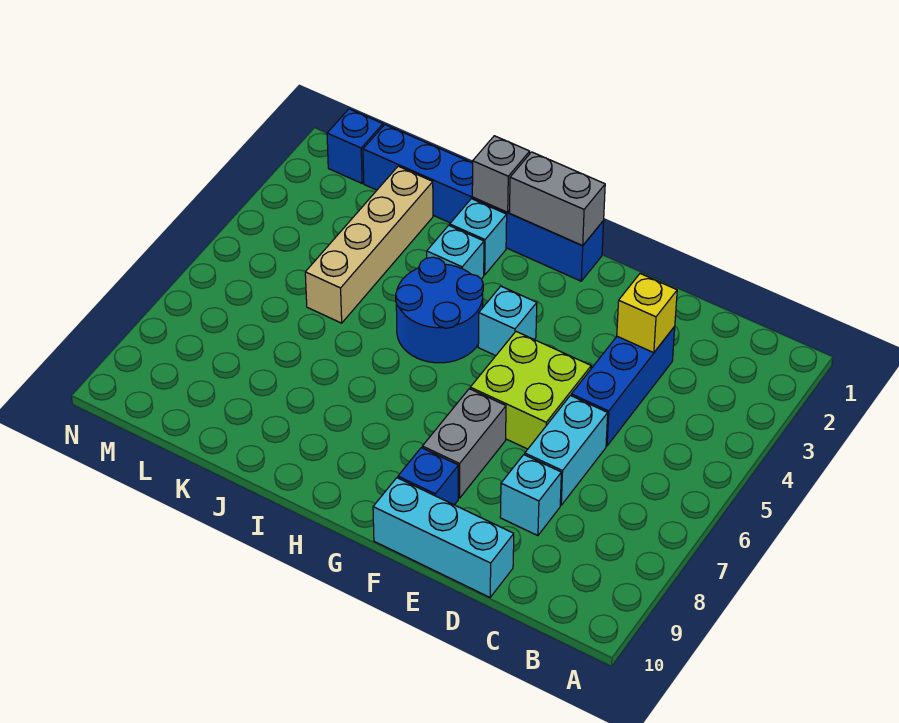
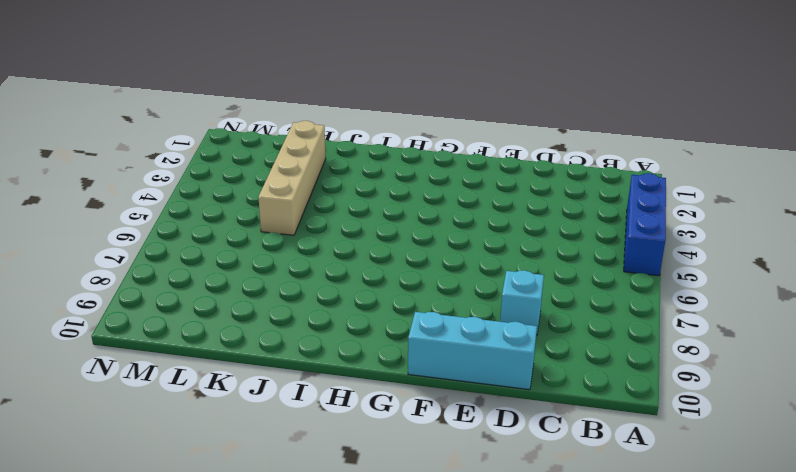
blue 1x3 brick [624,173,666,276] -> blue 1x3 brick moved to [571,327,675,446]
none -> cyan 1x2 brick [525,396,608,505]
none -> lime 2x2 brick [470,332,591,449]
none -> grey 1x2 brick [422,389,506,498]

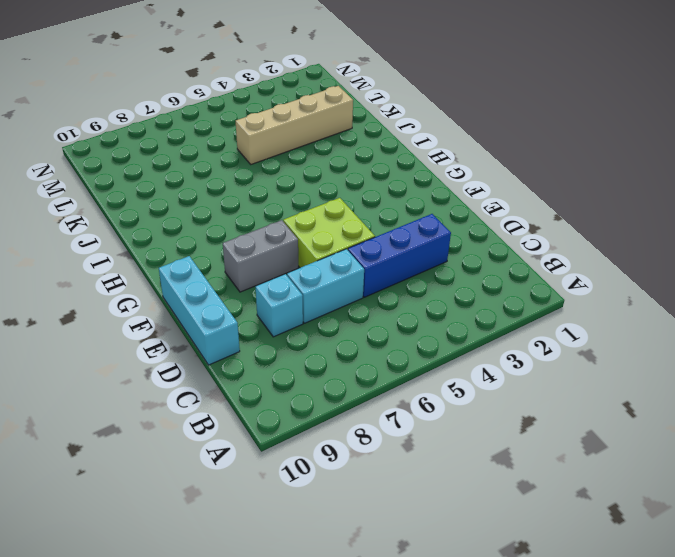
none -> blue 1x1 brick [398,448,458,505]
none -> blue 1x6 brick [363,125,604,281]
none -> cyan 1x1 brick [478,286,537,356]

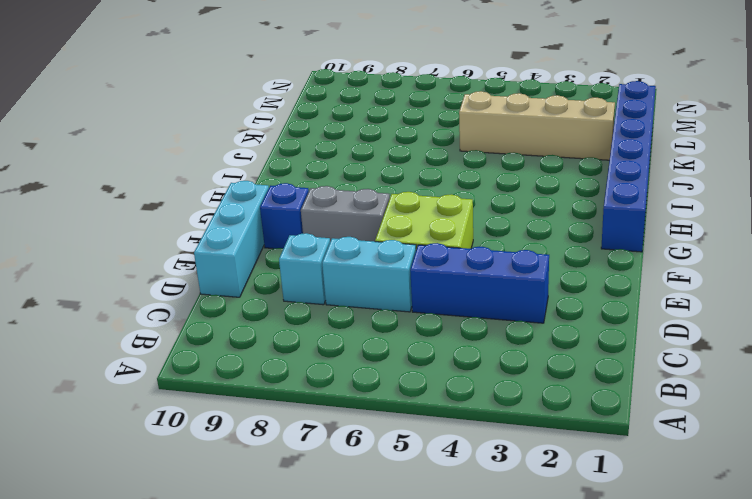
none -> cyan 1x1 brick [478,286,537,356]
none -> blue 2x2 round brick [396,257,483,363]
none -> cyan 1x1 brick [450,199,507,275]

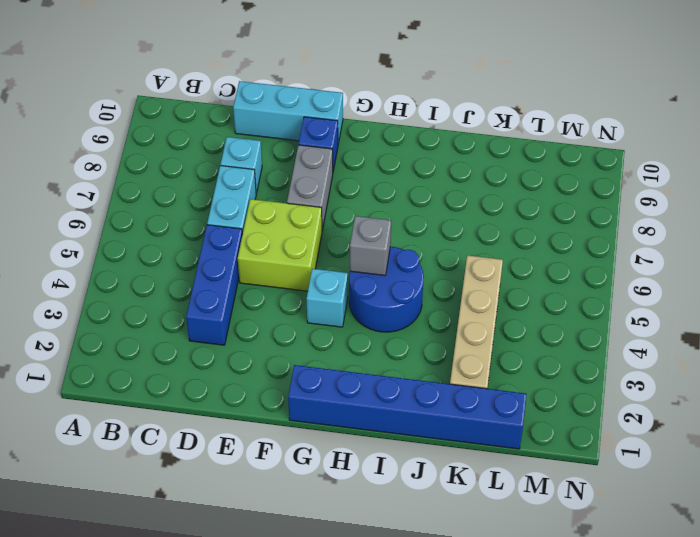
grey 1x1 brick [350,216,391,275] -> grey 1x1 brick moved to [472,136,530,212]
none -> cyan 1x1 brick [450,199,507,275]
none -> cyan 1x1 brick [427,225,484,279]
none -> blue 1x1 brick [327,109,383,183]

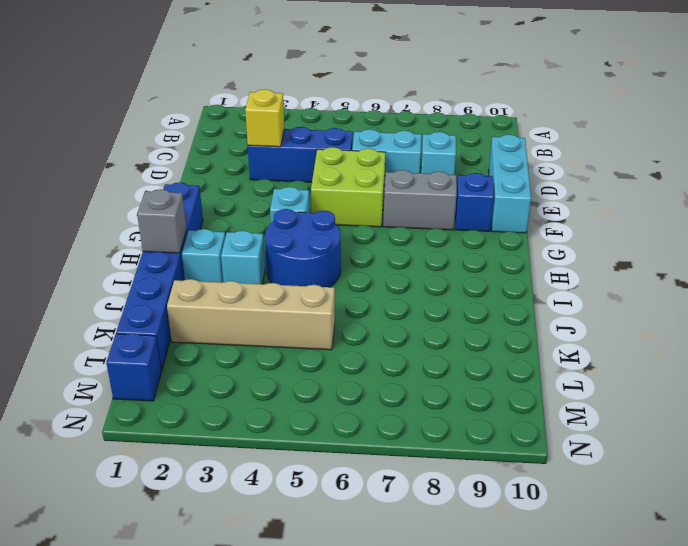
none -> grey 1x2 brick [510,152,605,246]

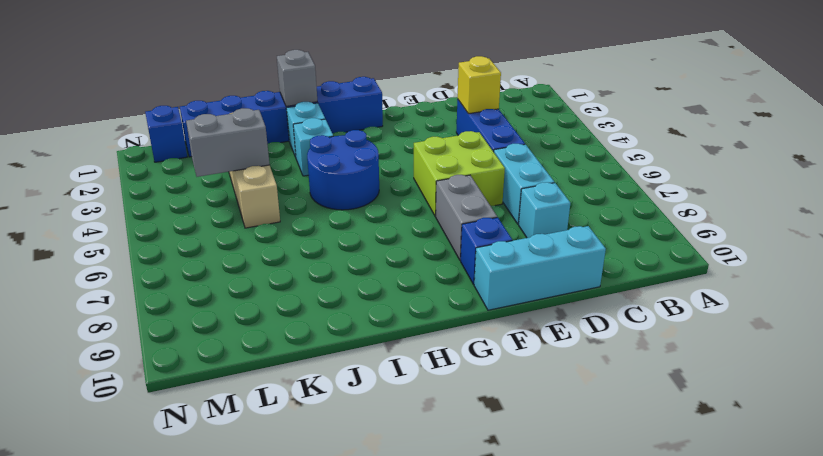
grey 1x2 brick [186,108,270,177] -> grey 1x2 brick moved to [510,152,605,246]
none -> cyan 1x1 brick [478,286,537,356]

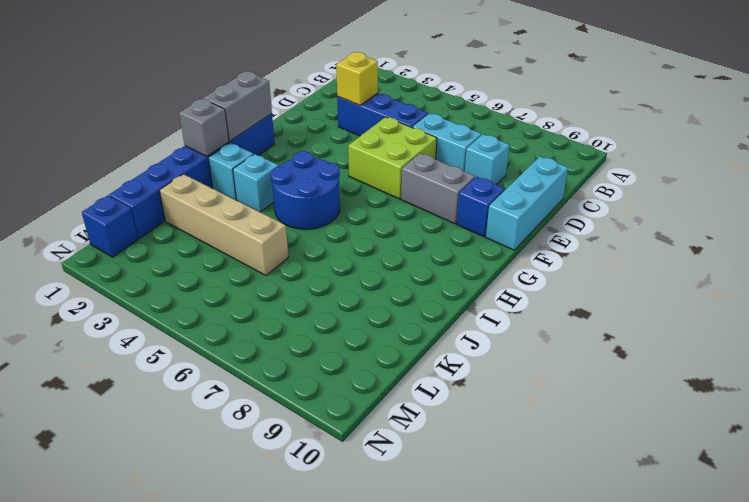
none -> cyan 1x1 brick [478,286,537,356]

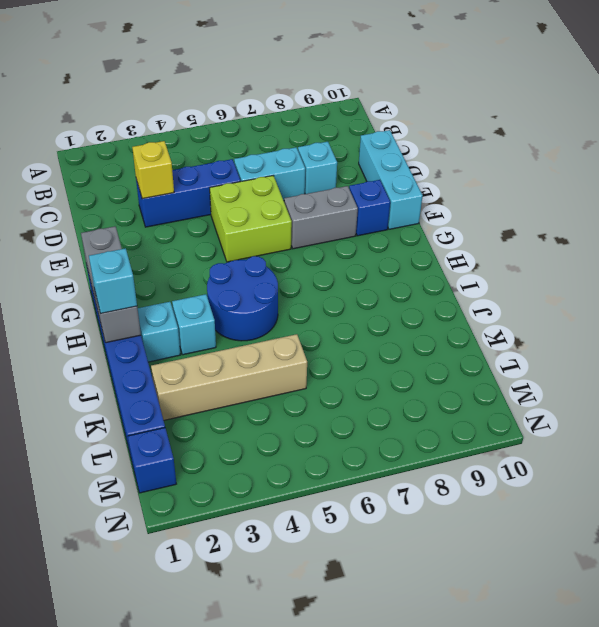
cyan 1x1 brick [89,248,137,313] -> cyan 1x1 brick moved to [478,286,537,356]

